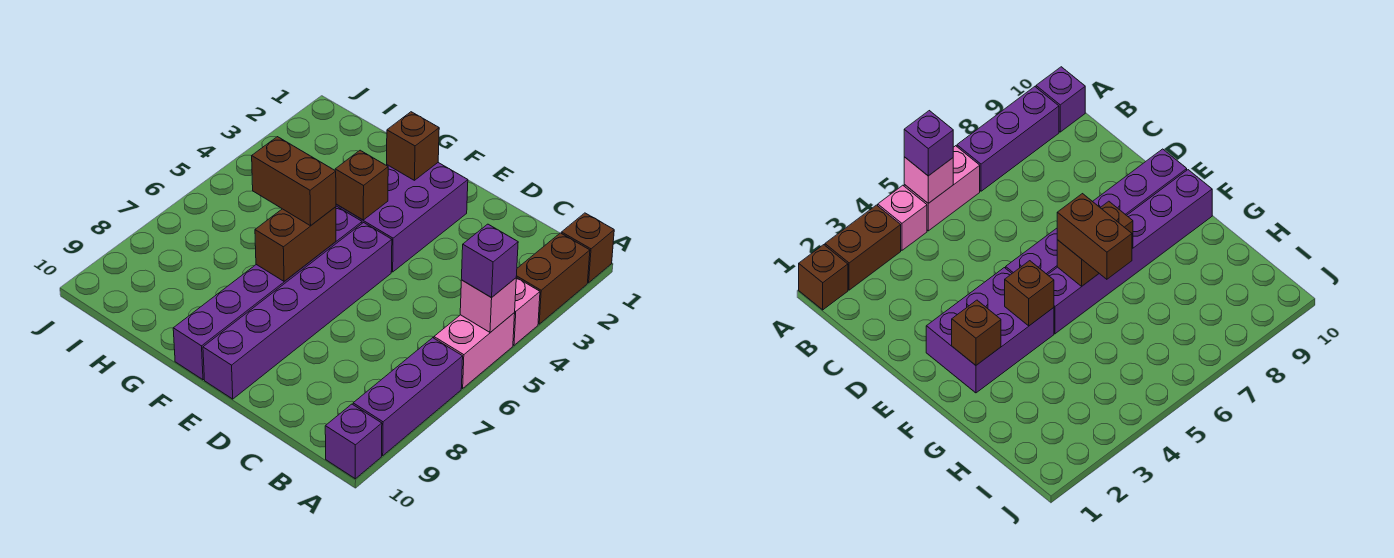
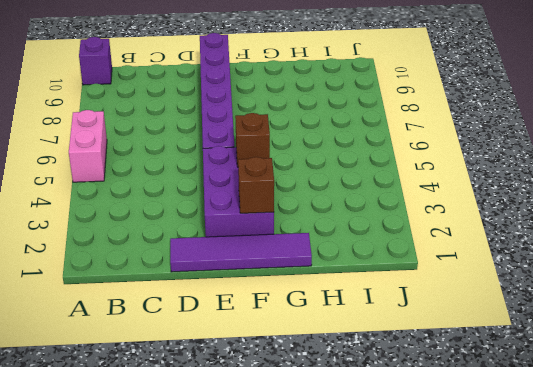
purple 1x4 tile [170,233,312,272] -> none
none -> brown 1x1 brick [561,213,614,283]
none -> brown 1x2 brick [516,233,590,324]
none -> pink 1x1 brick [513,278,540,345]

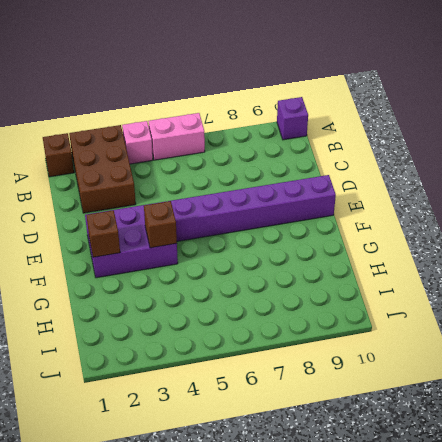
brown 2x3 brick [69,125,136,213] -> brown 1x2 brick [516,233,590,324]
none -> purple 1x3 brick [353,338,463,456]
none -> purple 1x6 brick [173,206,362,380]
none -> pink 1x1 brick [460,278,516,332]

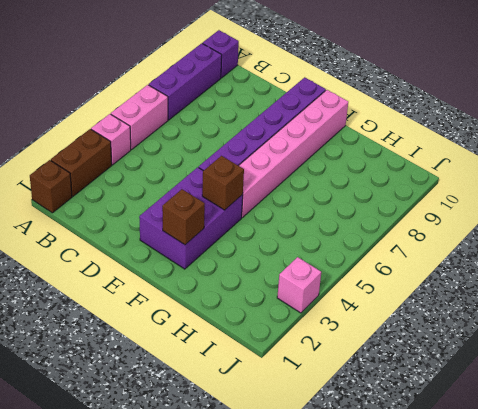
pink 1x6 brick [239,90,348,218] -> purple 1x6 brick [173,206,362,380]
pink 1x1 brick [277,257,321,313] -> pink 1x1 brick moved to [460,278,516,332]
none -> brown 1x2 brick [255,207,336,281]
none -> purple 1x1 brick [461,224,518,298]
none -> brown 1x2 brick [252,137,336,226]

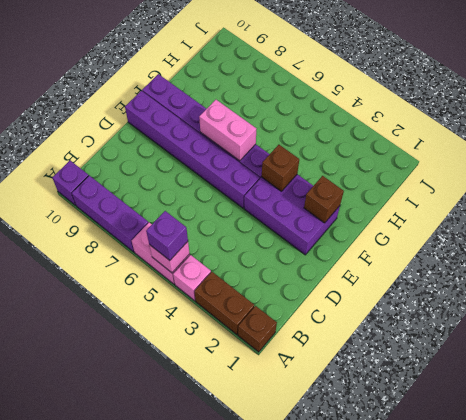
pink 1x2 brick [199,100,256,161] -> brown 1x2 brick [255,207,336,281]
none -> brown 1x2 brick [252,137,336,226]

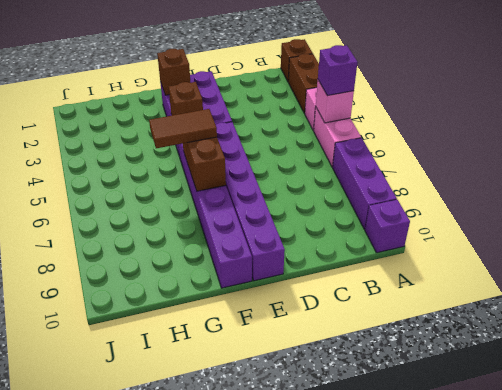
brown 1x2 tile [149,109,217,148] -> brown 1x2 brick [252,137,336,226]

